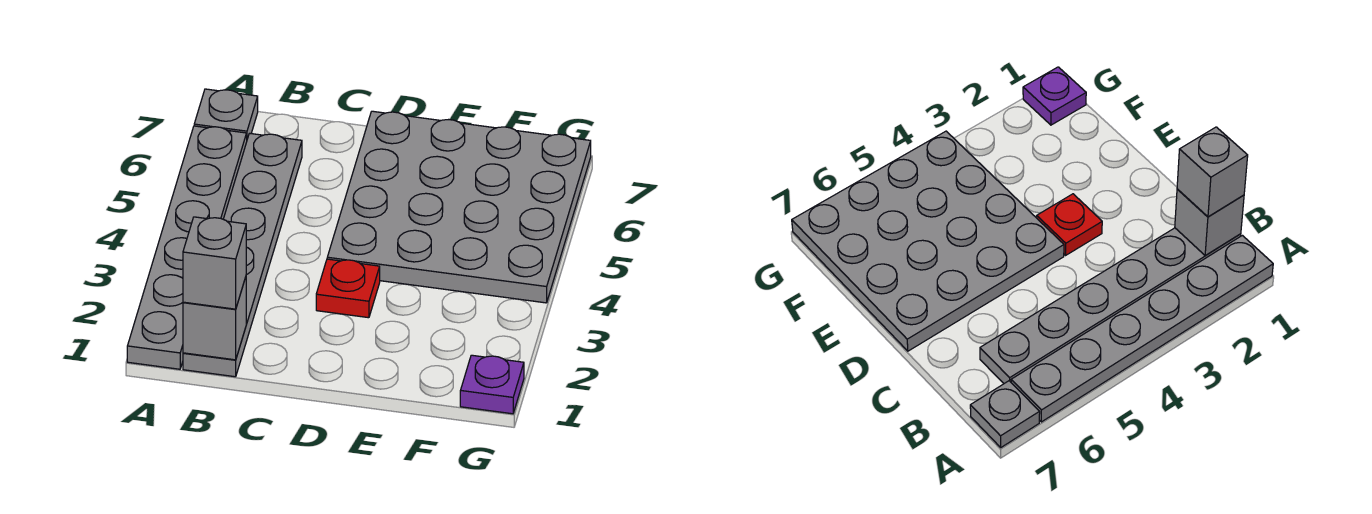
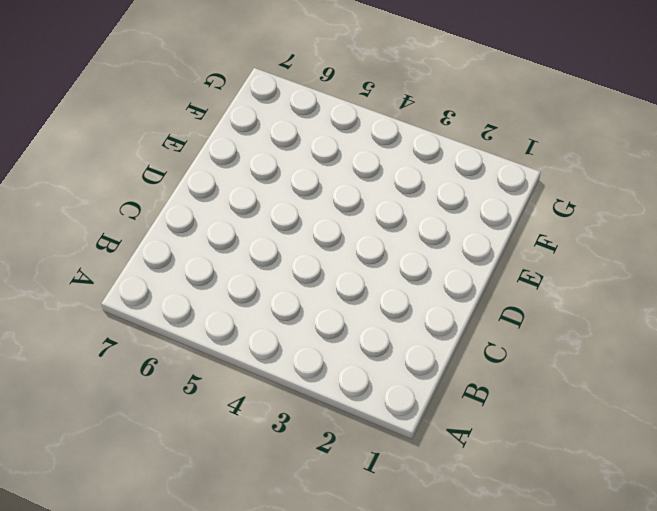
none -> grey 1x6 plate [127,126,247,369]
none -> grey 1x1 plate [194,89,258,139]

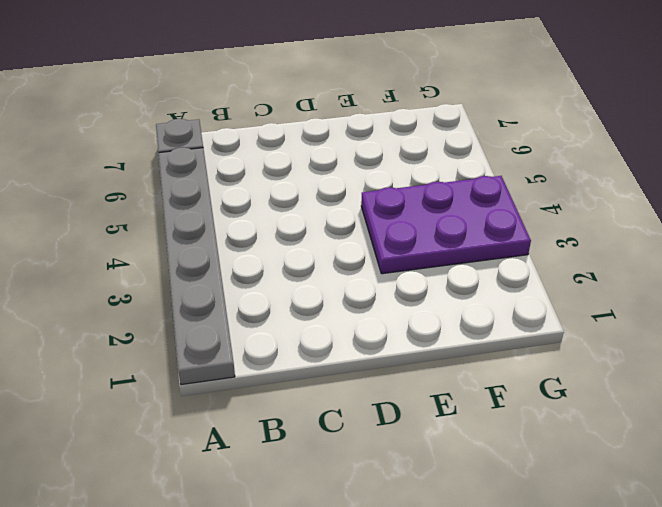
purple 2x3 plate [361,176,531,274] -> grey 4x4 plate [327,111,591,303]
none -> grey 1x6 plate [183,133,302,377]
none -> red 1x1 plate [316,259,380,318]

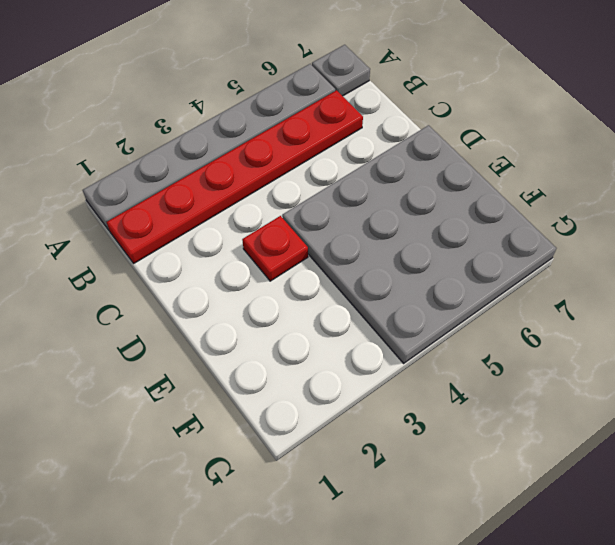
red 1x6 plate [107,90,363,263] -> grey 1x6 plate [183,133,302,377]
none -> purple 1x1 plate [460,355,524,414]
none -> grey 1x1 brick [183,277,246,360]

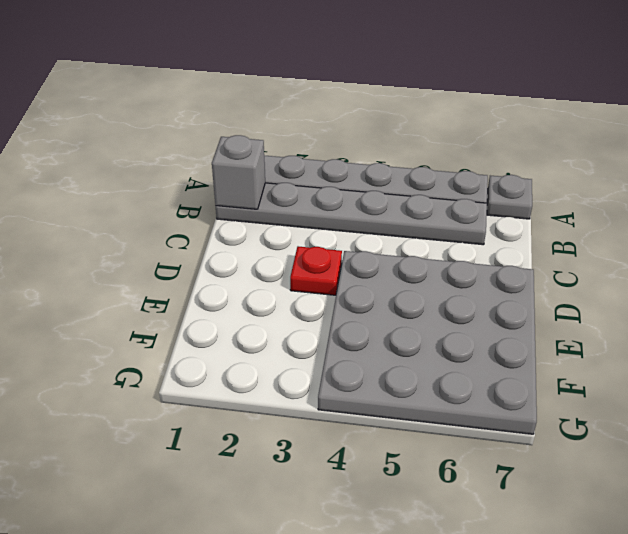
none -> purple 1x1 plate [460,355,524,414]
none -> grey 1x1 brick [183,217,246,309]

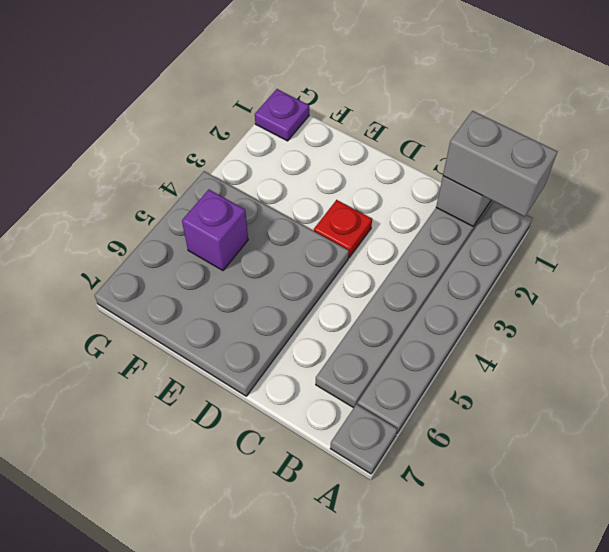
grey 1x2 brick [443,111,558,217] -> grey 1x1 brick [183,217,246,309]
purple 1x1 brick [182,190,248,271] -> none

